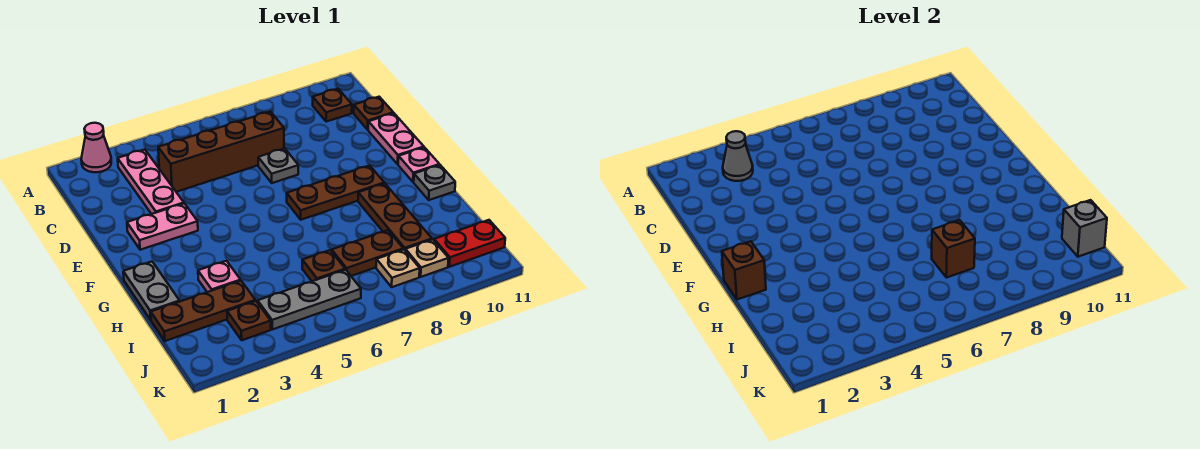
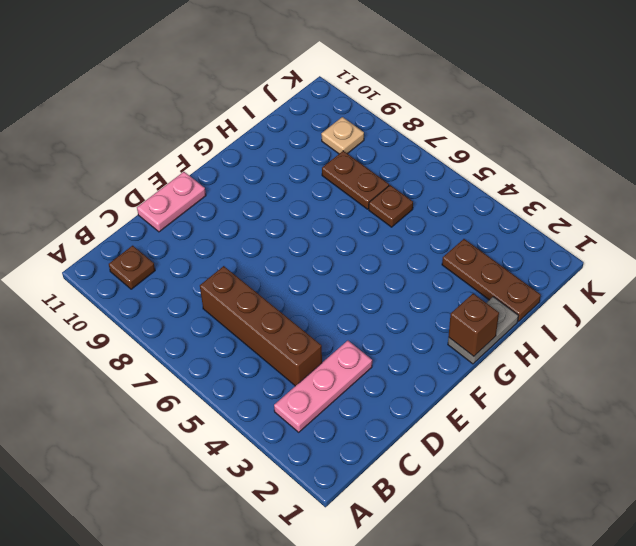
none -> pink 1x1 cone [81,123,111,172]
none -> brown 1x1 plate [354,97,393,130]
none -> grey 1x1 plate [258,148,298,183]

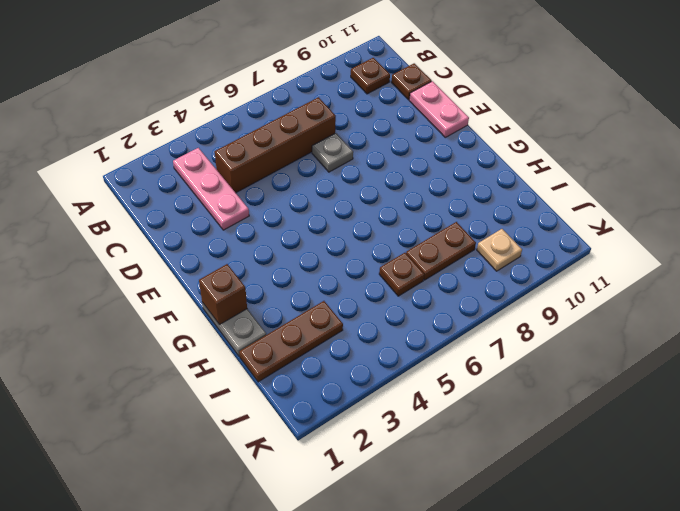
none -> pink 1x1 cone [81,123,111,172]
none -> pink 1x2 plate [127,203,198,250]
none -> brown 1x3 plate [287,166,384,220]

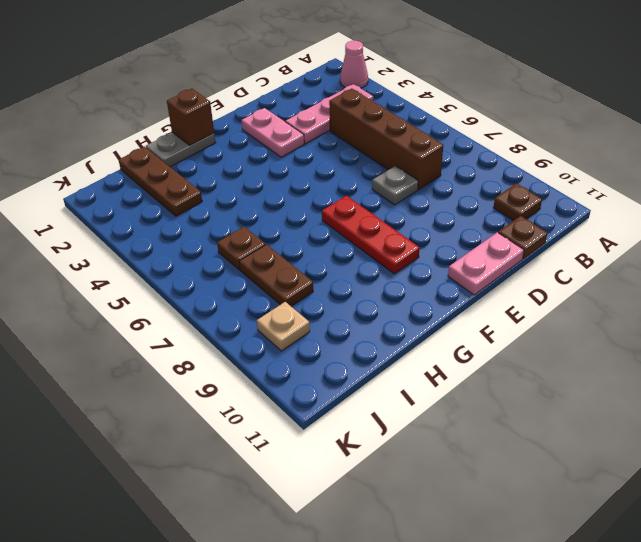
red 1x3 plate [322,196,420,274] -> brown 1x3 plate [287,166,384,220]
none -> pink 1x1 plate [398,147,440,182]
none -> brown 1x3 plate [358,183,432,250]
none -> grey 1x1 plate [414,165,455,200]

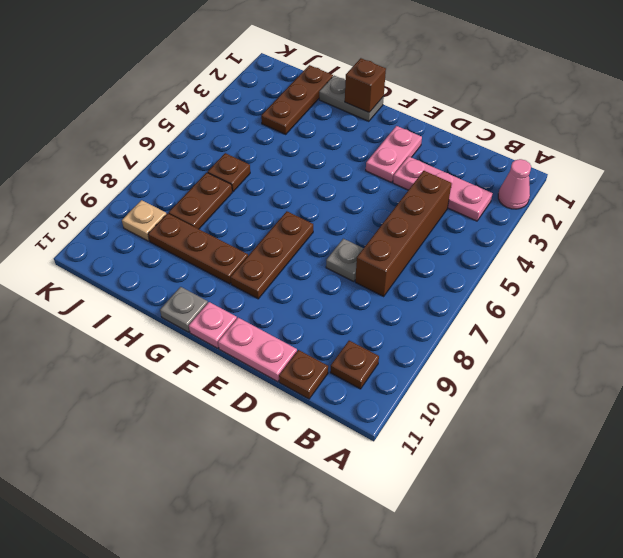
none -> pink 1x1 plate [198,261,241,292]
none -> brown 1x1 plate [227,301,271,340]
none -> grey 1x3 plate [258,270,361,330]

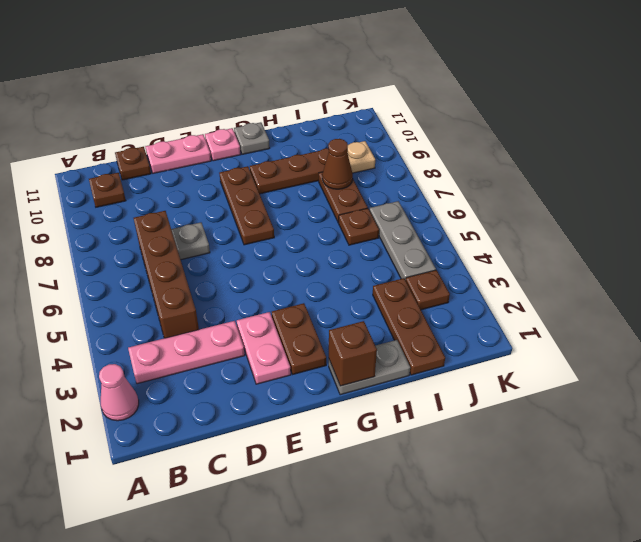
brown 1x2 plate [272,303,326,374] -> none
brown 1x1 cone [322,139,353,189] -> none
none -> pink 1x1 plate [198,261,241,292]
none -> tan 1x1 plate [376,249,420,287]
none -> red 1x2 plate [434,220,505,267]

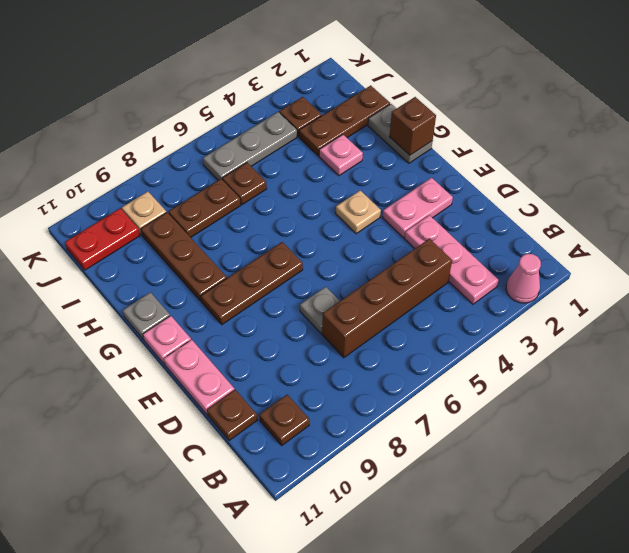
tan 1x1 plate [336,190,381,234] -> tan 1x1 plate moved to [376,249,420,287]
none -> grey 1x1 cone [723,131,753,181]
none -> brown 1x1 brick [932,220,975,278]
none -> grey 1x1 brick [1062,200,1107,257]

